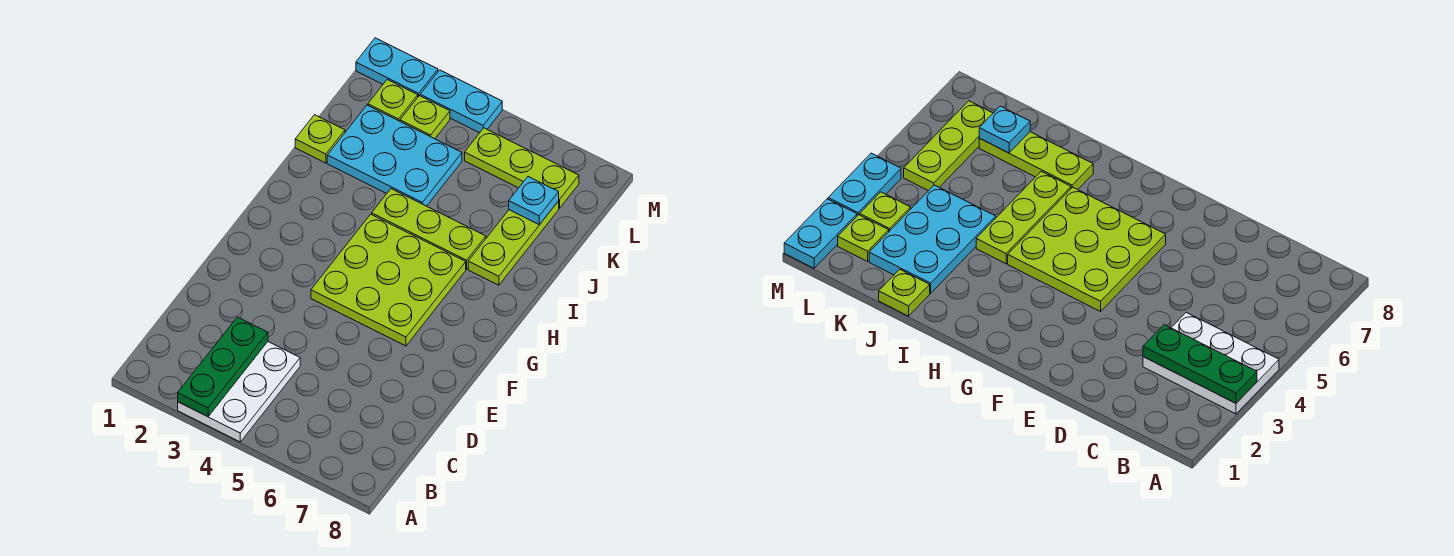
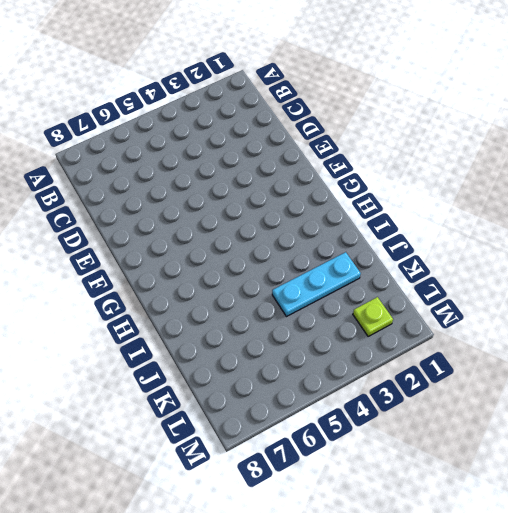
cyan 1x3 plate [272,252,361,317] -> cyan 2x3 plate [327,105,462,206]
none -> white 2x3 plate [178,342,300,442]
none -> lime 3x3 plate [311,214,466,346]
none -> lime 1x3 plate [372,189,486,269]

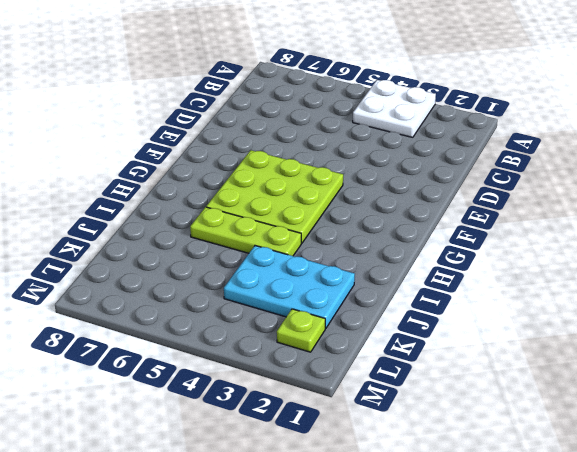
white 2x2 plate [353,80,436,137] -> white 2x3 plate [178,342,300,442]
none -> lime 1x3 plate [468,201,559,285]
none -> lime 1x1 plate [295,115,345,163]
none -> lime 1x1 plate [400,96,450,139]

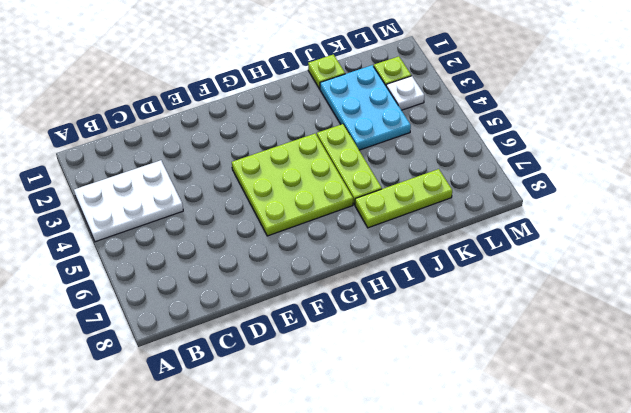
white 1x1 plate [386,76,424,110] -> lime 1x1 plate [400,96,450,139]
none -> lime 1x3 plate [465,128,579,208]
none -> cyan 1x2 plate [356,38,438,97]
none -> cyan 1x2 plate [420,70,502,133]

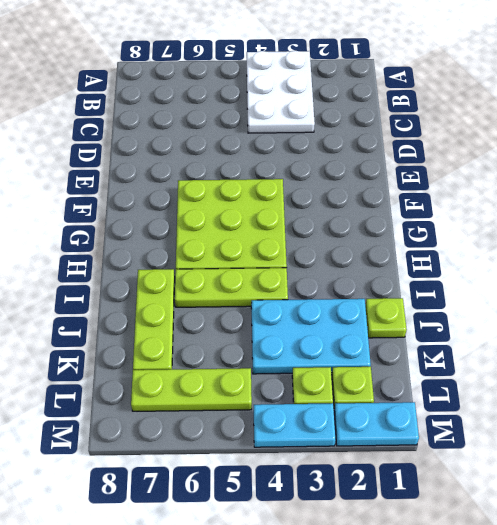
none -> green 1x3 plate [178,317,268,417]
none -> cyan 1x1 plate [509,177,559,225]

